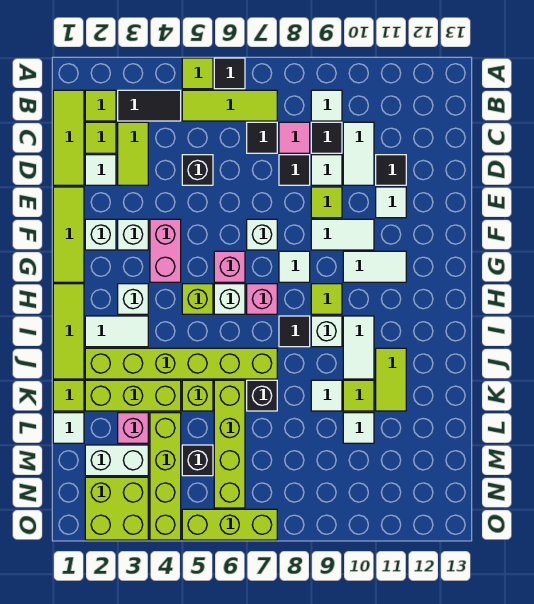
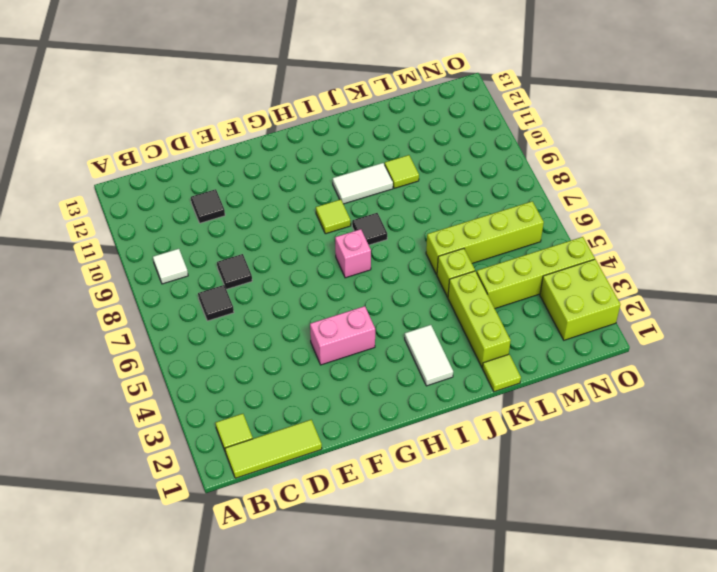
none -> lime 1x1 tile [182,58,213,89]
none -> black 1x1 tile [214,58,245,89]
none -> black 1x2 tile [118,90,181,121]
none -> lime 1x3 tile [182,90,277,121]

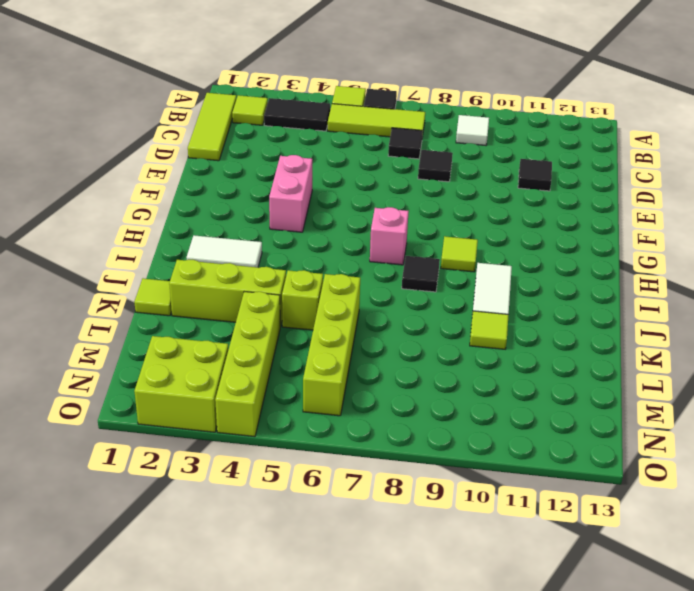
none -> lime 1x1 tile [85,122,116,153]
none -> lime 1x2 tile [118,122,148,185]
none -> pink 1x1 tile [279,122,310,153]
none -> black 1x1 tile [311,122,342,153]

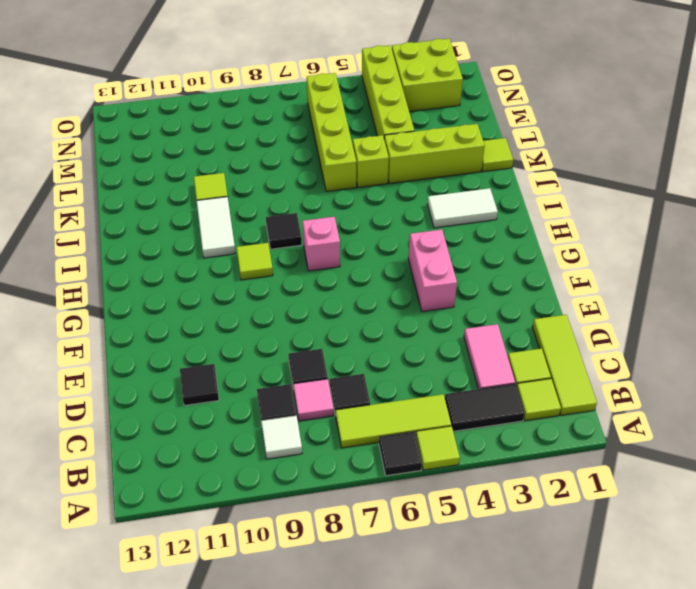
pink 1x2 tile [464,324,515,389] -> lime 1x2 tile [118,122,148,185]
none -> white 1x2 tile [343,122,374,185]
none -> white 1x1 tile [85,155,116,185]
none -> black 1x1 brick [182,155,213,185]
none -> white 1x1 tile [311,155,342,185]

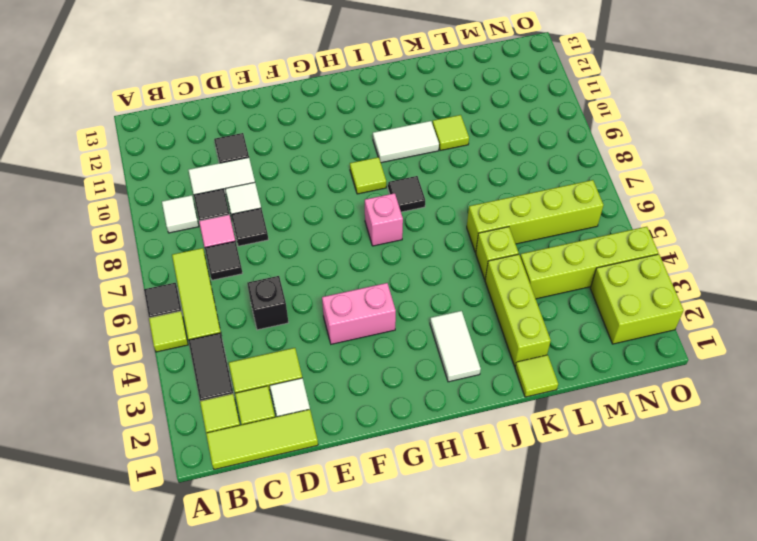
none -> lime 1x3 tile [53,187,84,282]
none -> lime 1x1 tile [311,187,342,218]
none -> white 1x1 tile [376,187,406,218]
none -> white 1x1 brick [85,219,116,250]

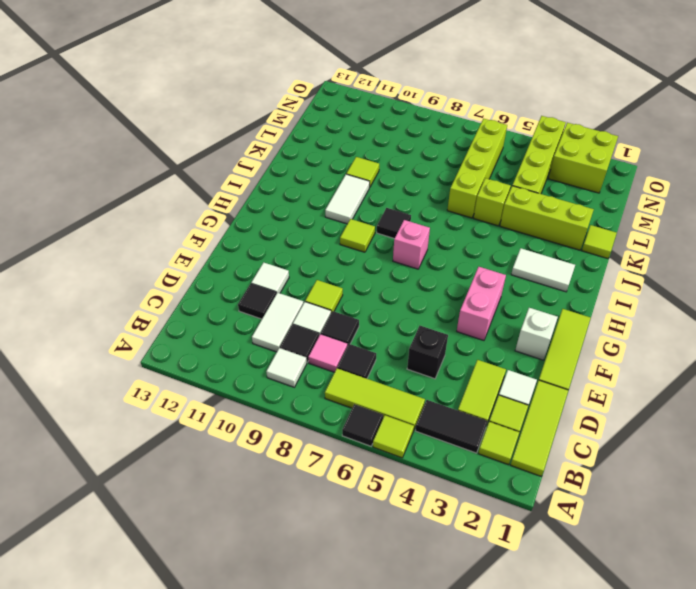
none -> white 1x1 brick [118,219,148,250]
none -> white 1x1 brick [247,219,277,250]
none -> white 1x2 tile [311,219,374,250]
none -> pink 1x1 brick [214,251,245,282]

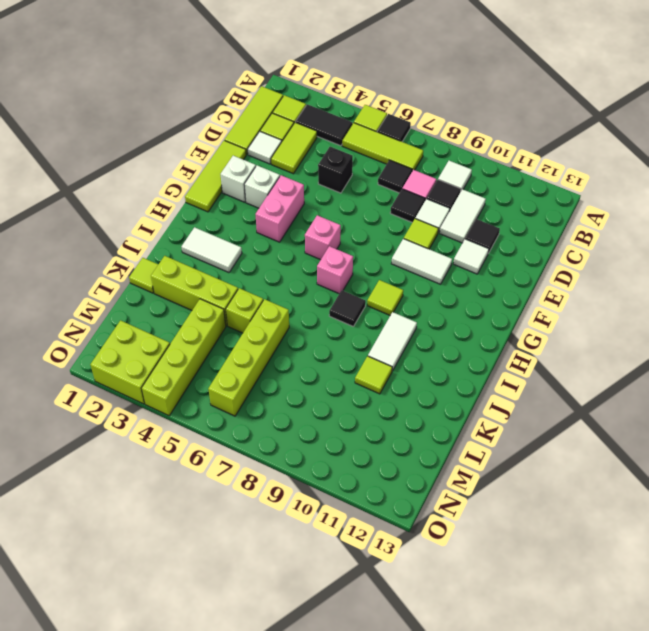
none -> white 1x1 brick [247,219,277,250]
none -> white 1x1 tile [279,251,310,282]
none -> white 1x2 tile [343,251,406,282]
none -> lime 1x3 tile [53,284,84,379]

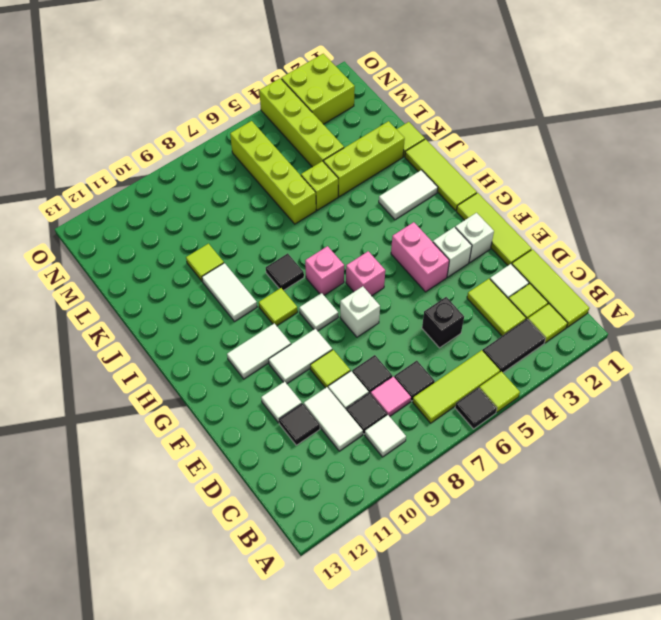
none -> white 1x1 brick [118,284,148,314]
none -> lime 1x1 brick [182,284,213,314]
none -> white 1x1 brick [214,284,245,314]
none -> white 1x1 brick [311,316,342,347]

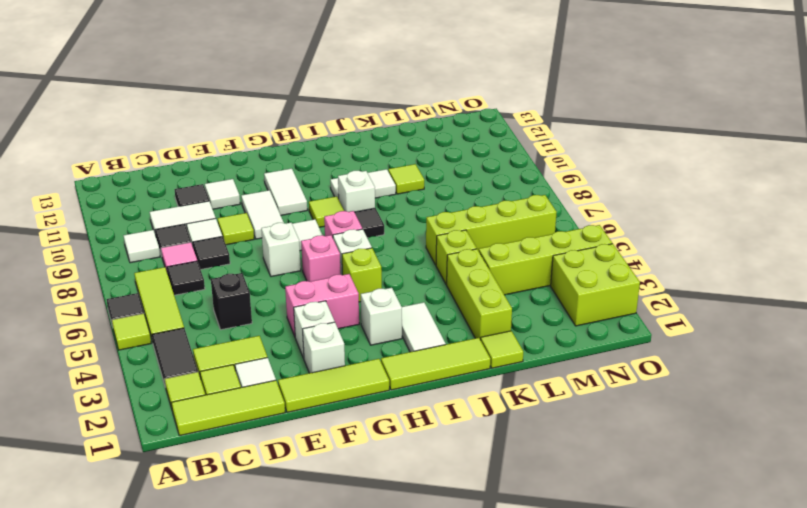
none -> lime 1x6 brick [85,348,277,379]
none -> lime 1x2 tile [376,348,406,411]
none -> black 1x1 brick [247,380,277,411]
none -> white 1x1 tile [311,380,342,411]

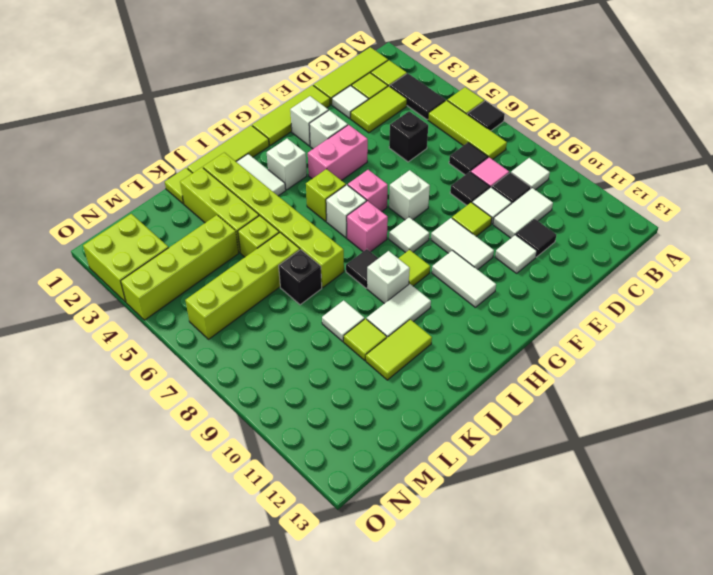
none -> white 1x1 tile [53,413,84,443]
none -> pink 1x1 brick [118,413,148,443]
none -> white 1x1 tile [343,413,374,443]
none -> white 1x2 brick [85,445,148,476]

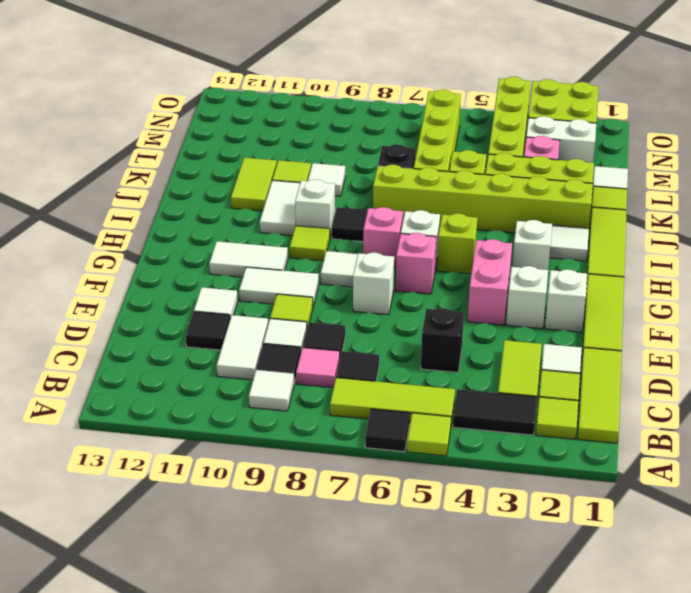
none -> white 1x1 tile [343,413,374,443]
none -> black 1x1 brick [182,445,213,476]
none -> lime 1x3 brick [182,509,277,540]

